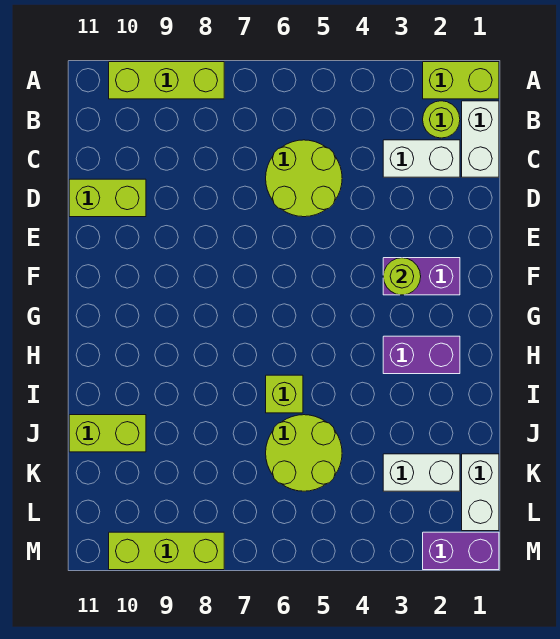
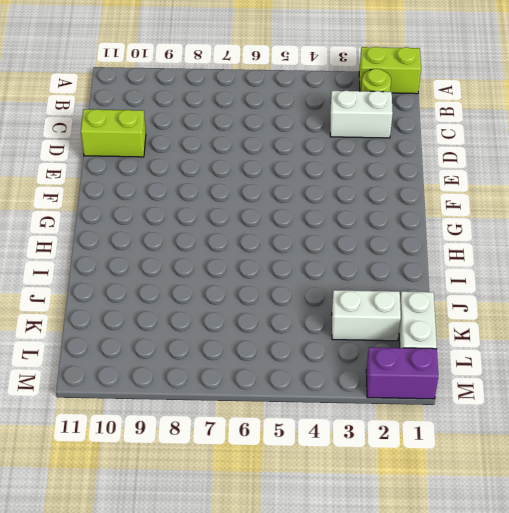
none -> lime 1x3 brick [109,62,224,99]
none -> white 1x2 brick [462,101,499,177]
none -> lime 2x2 round brick [266,140,342,217]

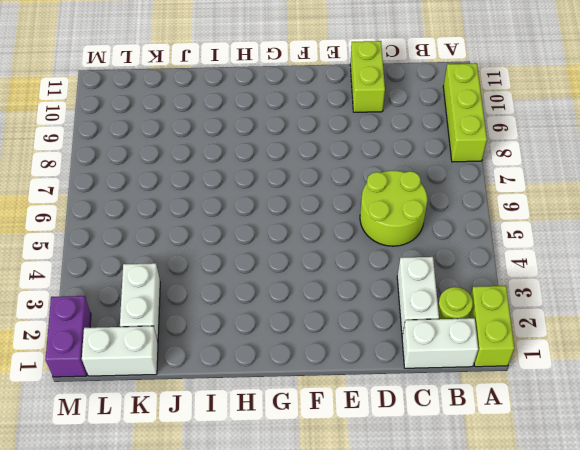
none -> purple 1x2 brick [383,258,460,295]
none -> purple 1x2 brick [383,336,460,374]
none -> lime 1x1 brick [266,375,303,413]

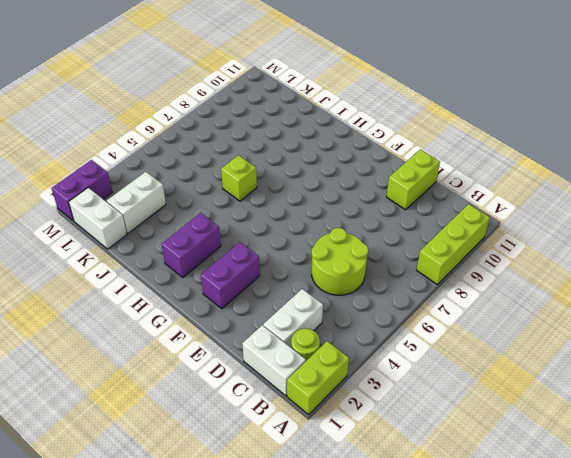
none -> lime 2x2 round brick [266,415,342,491]
none -> lime 1x2 brick [69,415,146,452]
none -> lime 1x3 brick [109,532,224,570]

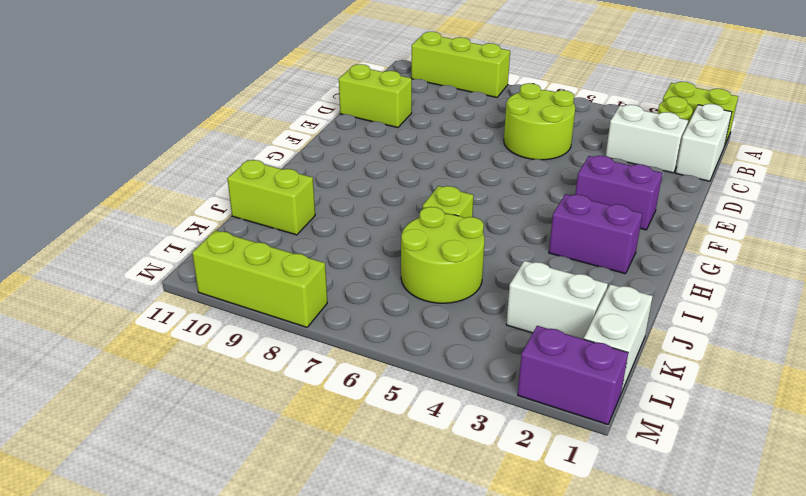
none -> lime 1x1 round brick [383,258,421,295]

